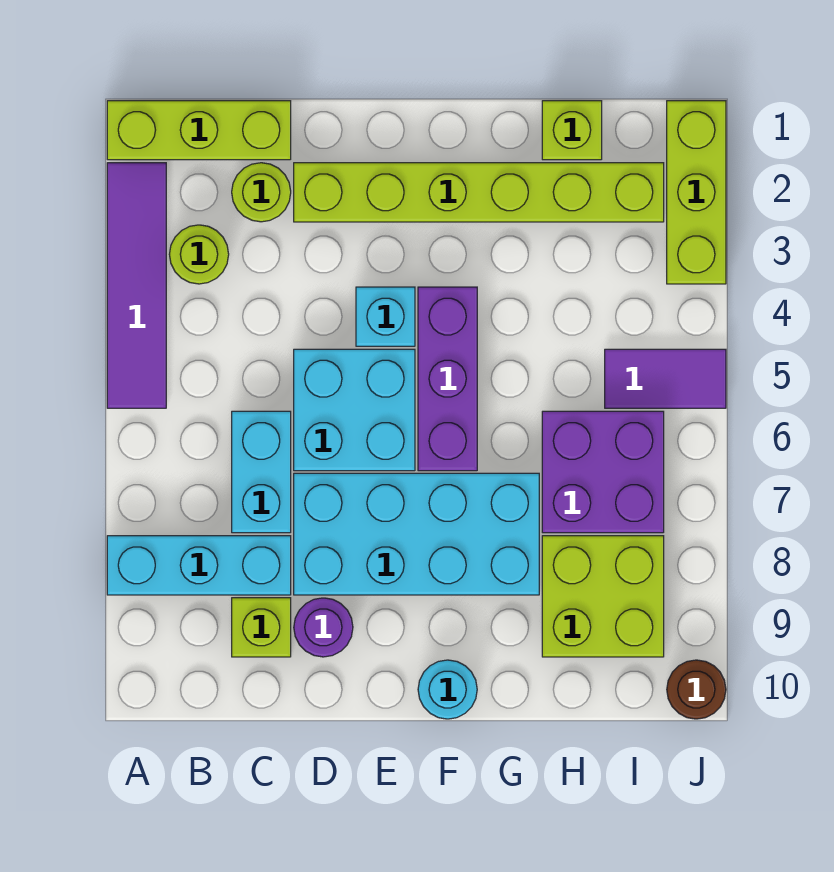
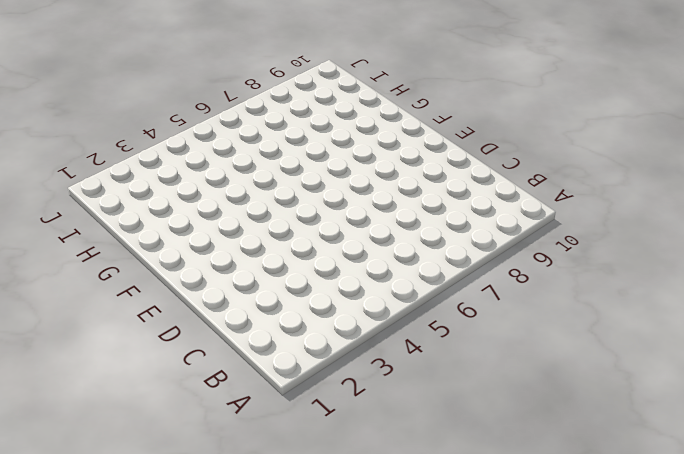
none -> lime 1x3 brick [107,101,291,160]
none -> purple 1x4 tile [107,163,166,408]
none -> cyan 1x3 brick [107,536,291,595]

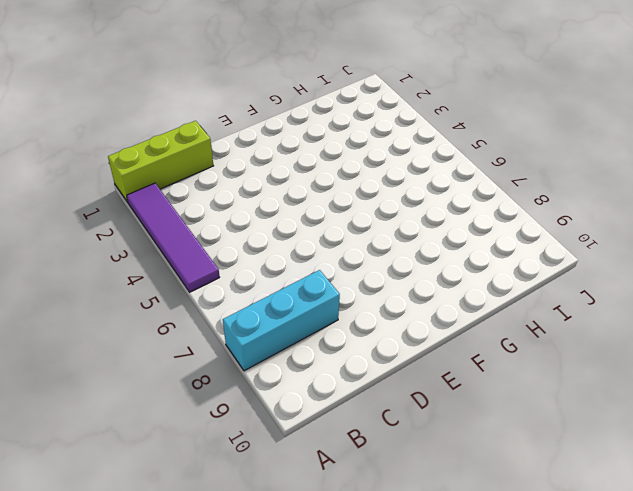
none -> lime 1x1 round brick [169,225,229,284]
none -> lime 1x1 round brick [232,163,291,222]
none -> cyan 1x2 brick [232,411,291,533]

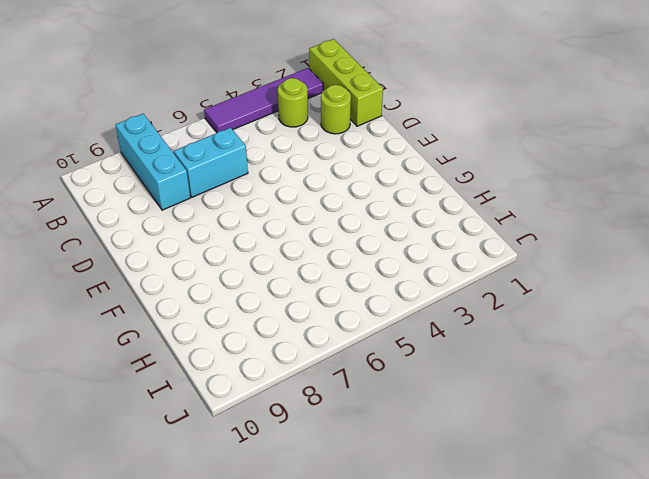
none -> lime 1x1 brick [232,598,291,657]
none -> lime 1x6 brick [294,163,664,222]
none -> cyan 2x2 brick [294,349,415,471]

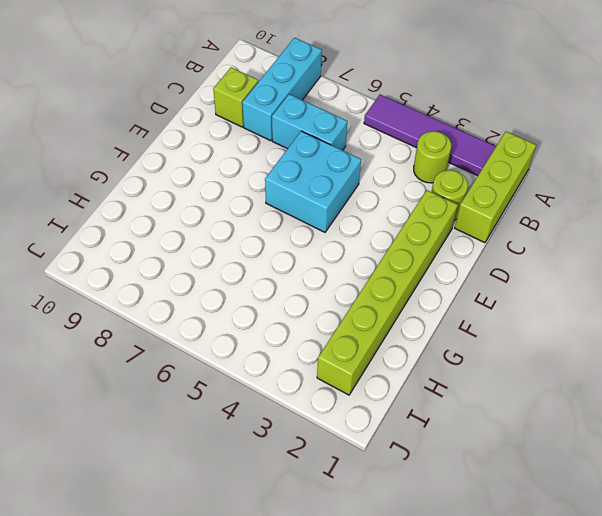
none -> cyan 2x4 brick [294,473,539,595]
none -> purple 1x1 round brick [294,598,353,657]
none -> cyan 1x1 brick [356,287,415,346]

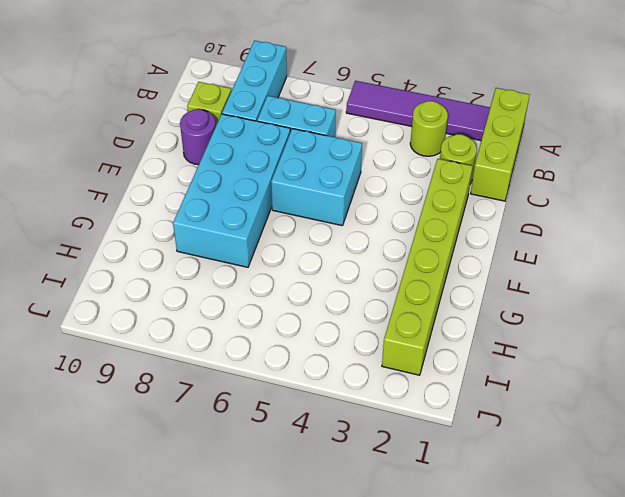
none -> cyan 1x1 brick [356,287,415,346]
none -> purple 1x3 brick [418,287,477,471]
none -> cyan 1x1 round brick [418,660,477,719]

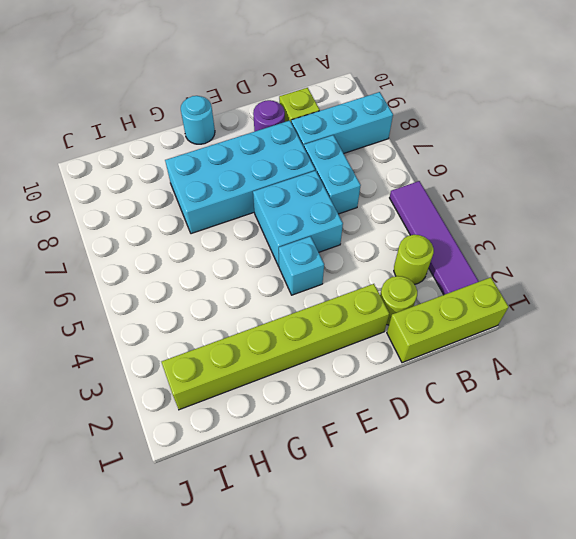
none -> purple 1x3 brick [418,287,477,471]
none -> lime 1x1 brick [542,101,602,160]
none -> purple 2x2 brick [542,411,664,533]

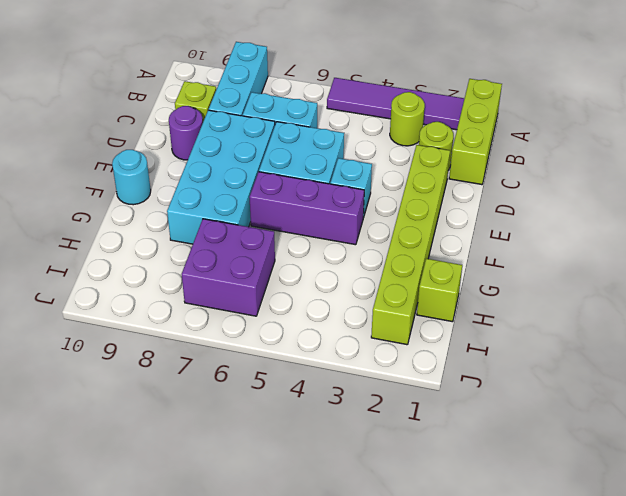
none -> lime 2x2 brick [542,536,664,657]
none -> purple 1x2 tile [605,349,726,408]
none -> lime 1x3 brick [667,101,726,284]

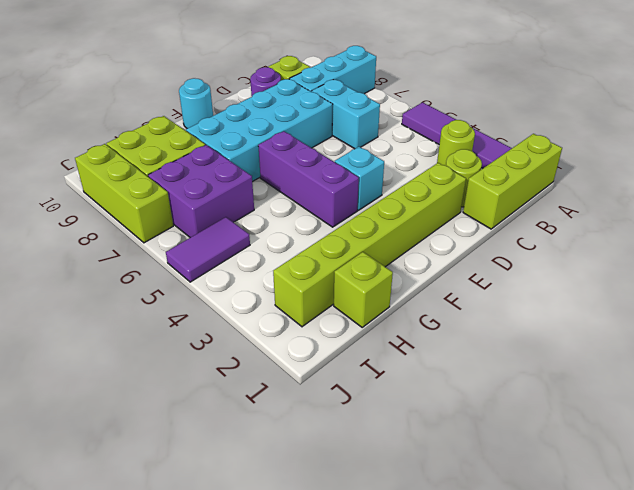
lime 1x3 brick [75,144,173,243] -> lime 1x3 brick moved to [667,101,726,284]
none -> cyan 2x2 brick [294,349,415,471]
none -> brown 1x1 round brick [667,660,726,719]

